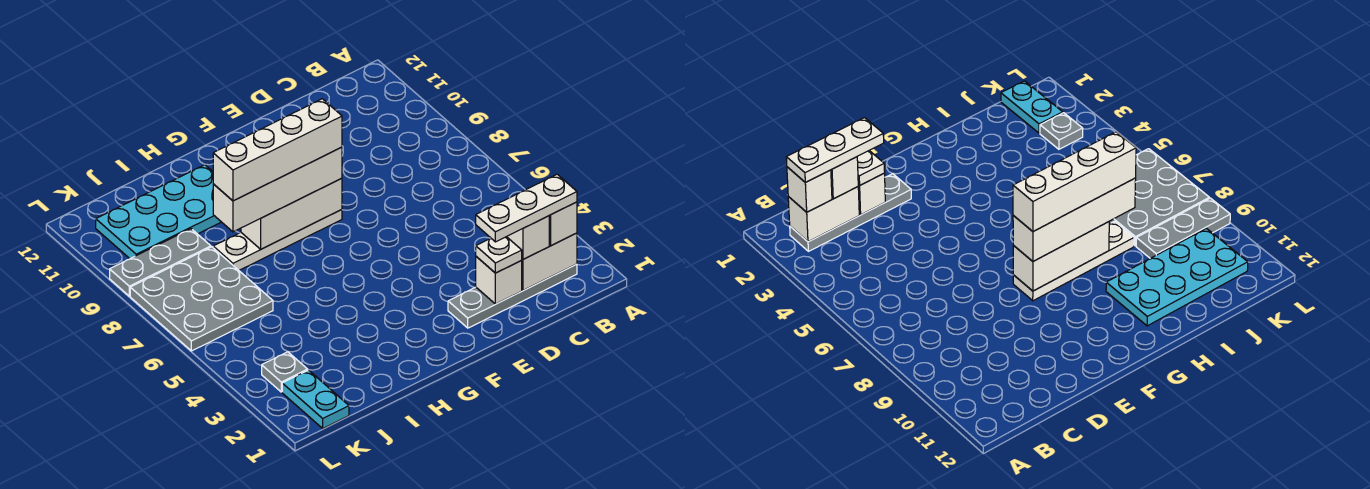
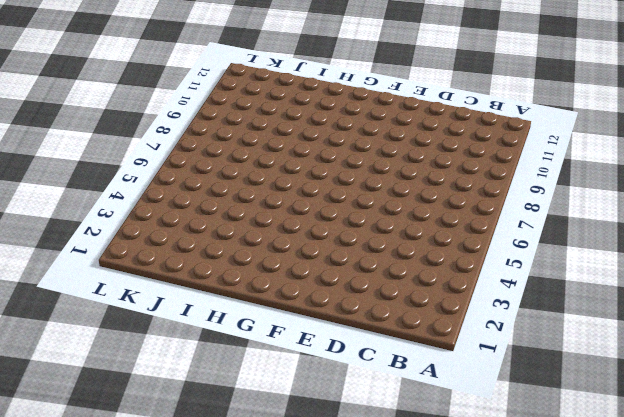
none -> grey 1x4 plate [448,264,577,328]
none -> white 1x4 plate [213,210,342,270]
none -> cyan 2x4 plate [96,165,221,259]

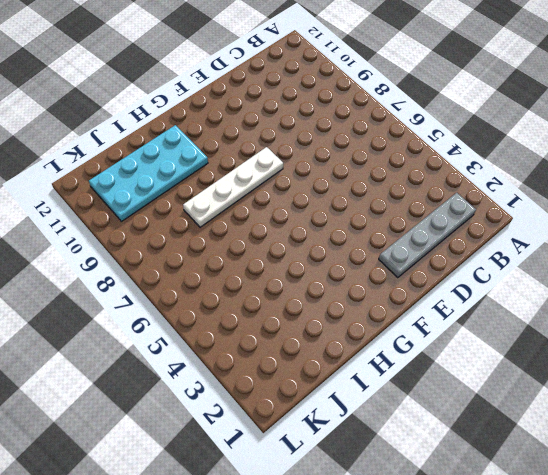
none -> grey 3x3 plate [130,247,273,351]
none -> grey 1x3 plate [110,229,211,296]
none -> cyan 1x2 plate [282,370,349,428]

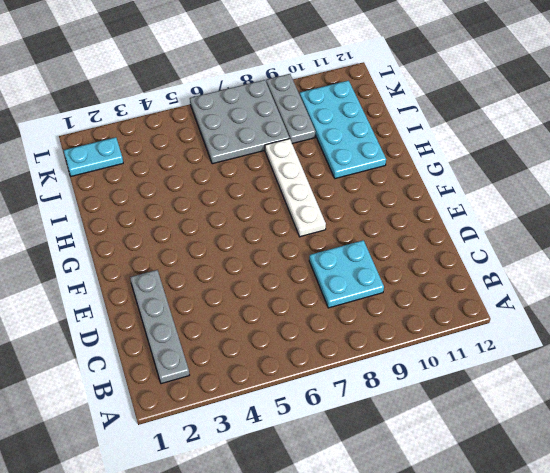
cyan 2x2 plate [309,240,384,308] -> none
none -> grey 1x1 plate [262,352,308,392]
none -> white 1x2 brick [521,233,577,291]
none -> white 1x1 brick [476,257,522,304]

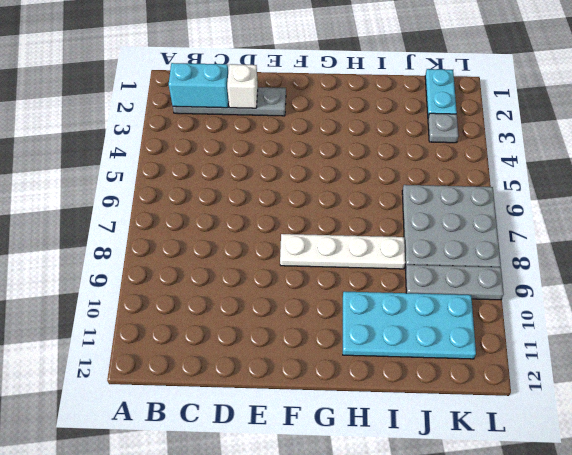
cyan 1x2 brick [169,63,229,108] -> white 1x2 brick [521,233,577,291]
none -> white 1x3 brick [241,178,342,249]
none -> white 1x1 brick [549,202,577,246]
none -> white 1x1 brick [507,216,549,259]

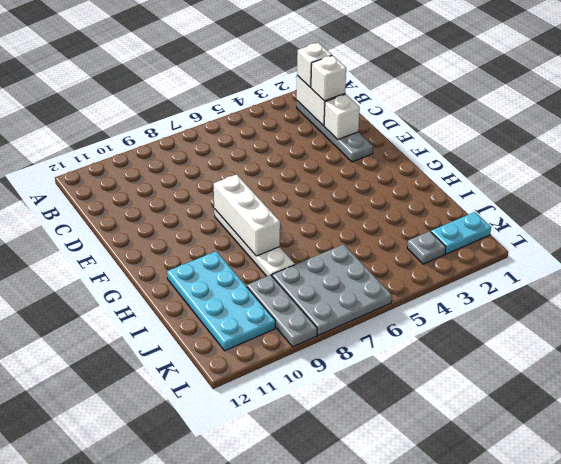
none -> white 1x1 plate [476,237,522,273]
none -> white 1x4 brick [213,147,342,232]
none -> white 1x3 plate [476,174,577,242]

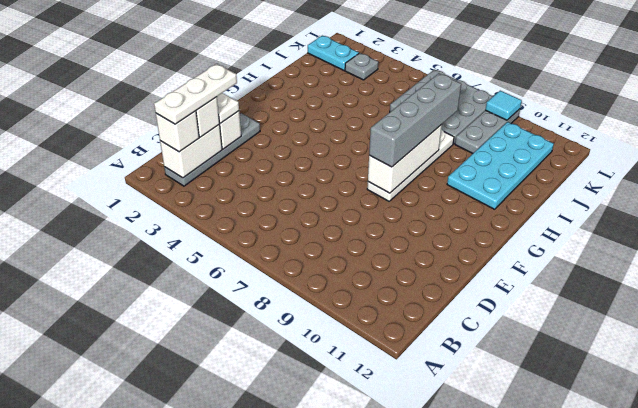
grey 1x4 brick [369,73,461,167] -> white 1x4 brick [213,147,342,232]
cyan 1x1 tile [486,91,522,120] -> none
none -> white 1x4 brick [213,99,342,201]

